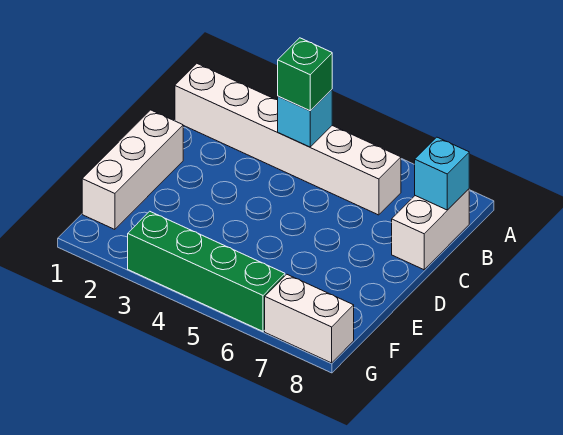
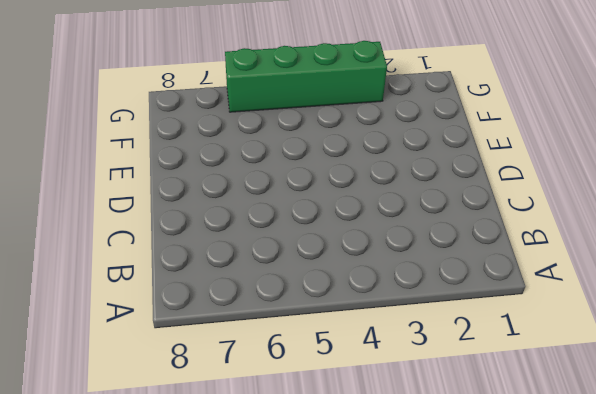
none -> white 1x6 brick [175,64,401,215]
none -> white 1x2 brick [392,189,469,270]

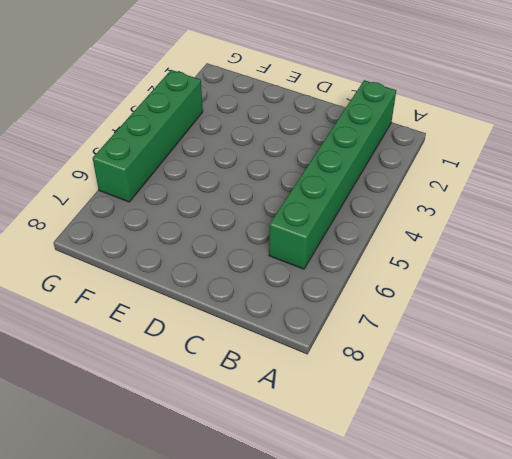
green 1x6 brick [269,80,396,269] -> white 1x6 brick [175,64,401,215]
none -> white 1x2 brick [392,189,469,270]
none -> white 1x3 brick [82,110,183,229]

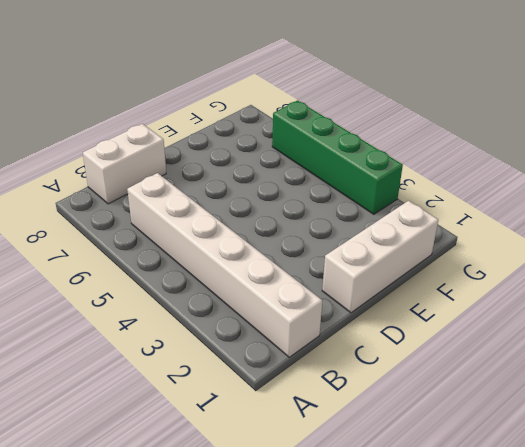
none -> white 1x2 brick [265,274,354,363]
none -> cyan 1x1 brick [278,90,332,147]

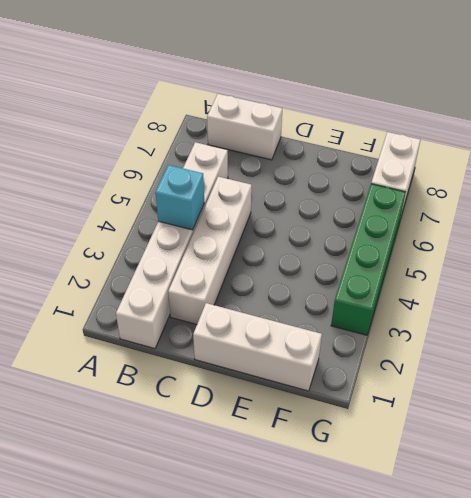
white 1x4 brick [168,177,252,324] -> none
none -> cyan 1x1 brick [415,137,469,210]
none -> green 1x1 brick [278,38,332,111]

